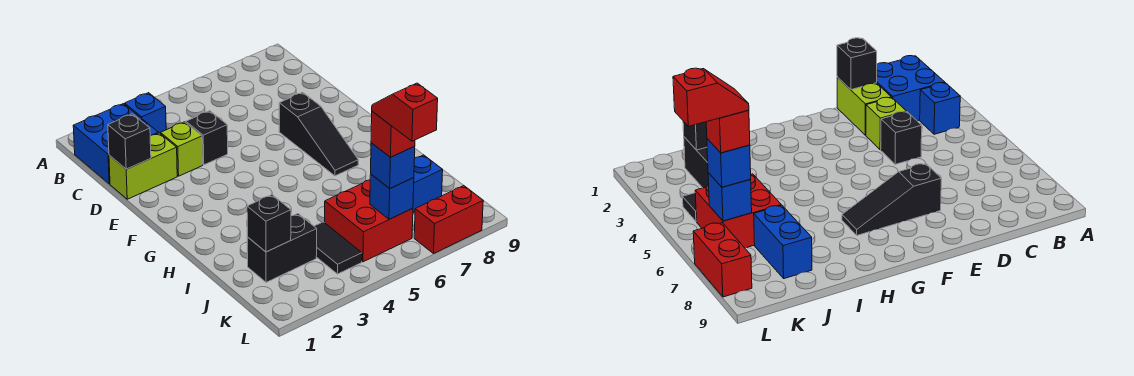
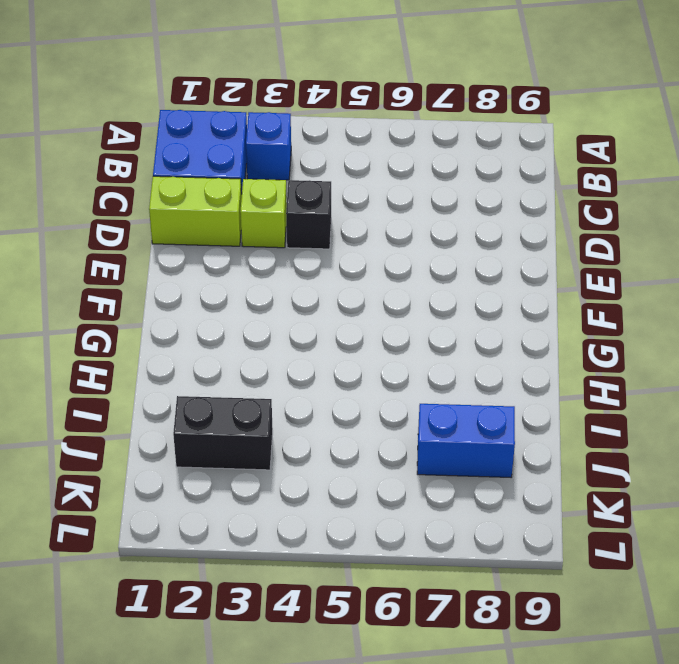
none -> black 1x3 slope [279,92,358,176]
none -> black 1x2 tile [314,222,362,274]
none -> red 2x2 brick [325,180,413,262]

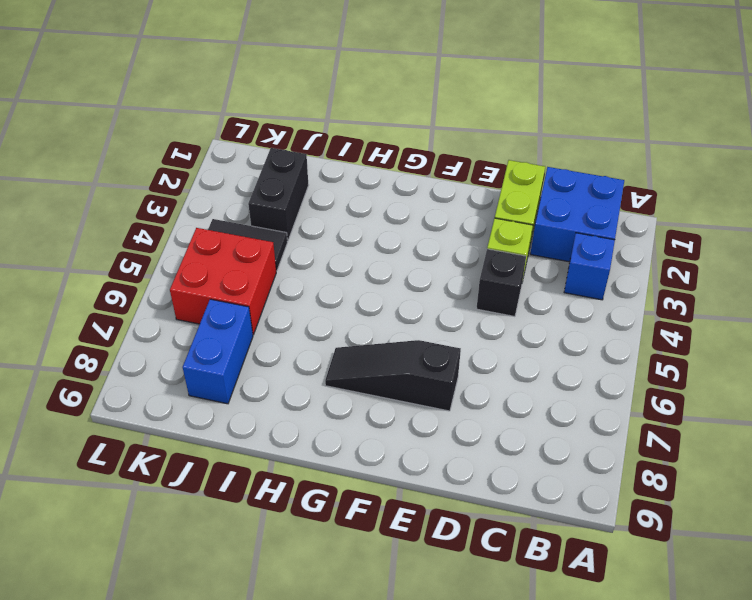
none -> red 1x2 brick [414,186,483,253]
none -> black 1x1 brick [108,114,151,169]
none -> black 1x1 brick [247,195,291,252]

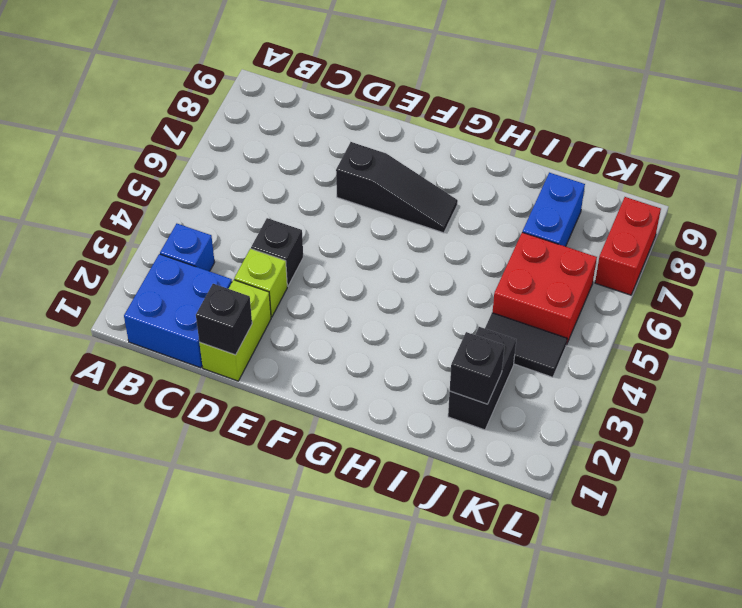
none -> blue 1x1 brick [370,175,414,219]
none -> blue 1x1 brick [371,143,415,188]
none -> red 1x1 brick [371,111,415,157]

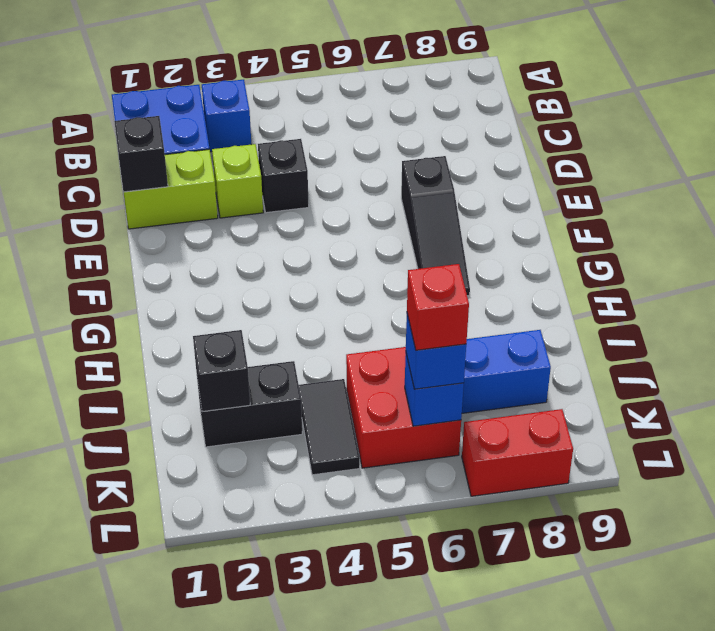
none -> red 1x2 slope [372,83,438,141]

